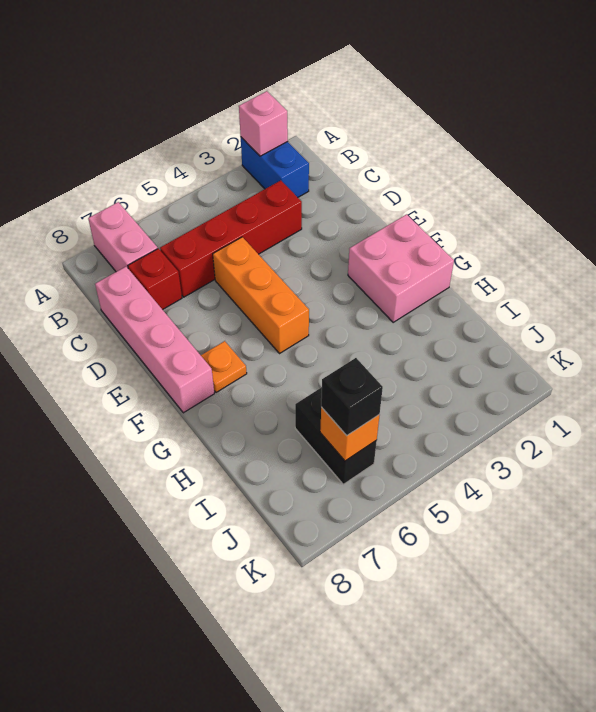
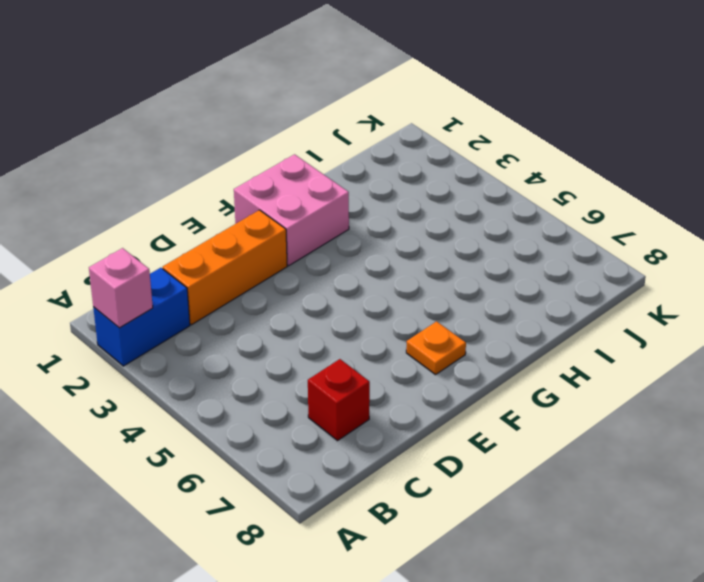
orange 1x3 brick [162,210,287,325] -> orange 1x3 brick moved to [213,237,309,354]
none -> pink 1x2 brick [88,202,158,272]
none -> red 1x4 brick [160,180,302,297]
none -> pink 1x4 brick [95,267,214,413]

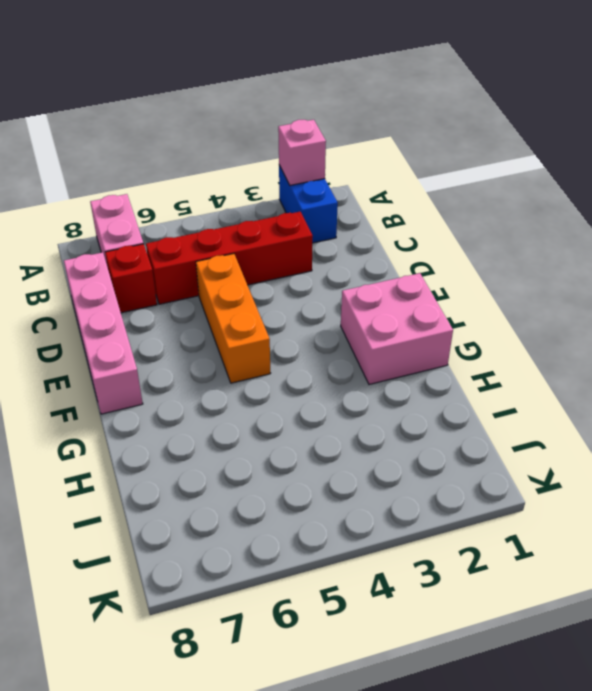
none -> orange 1x1 plate [201,341,247,393]
none -> black 1x2 brick [295,387,377,484]
none -> orange 1x1 brick [320,407,380,461]

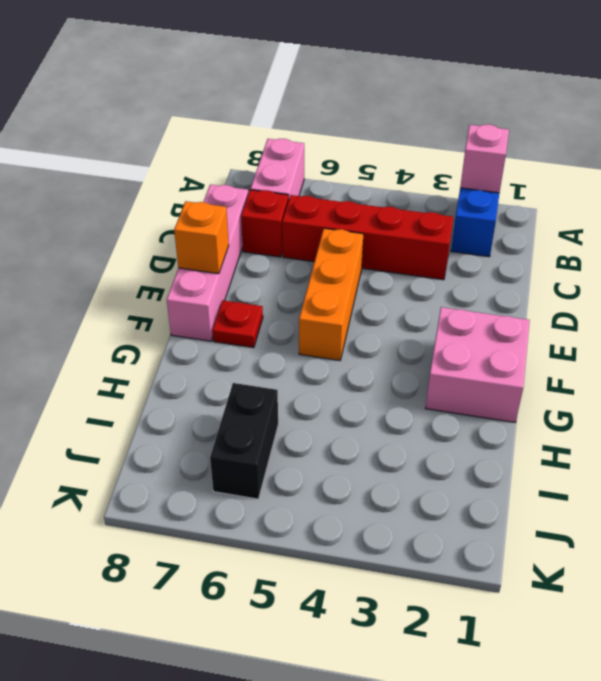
orange 1x1 brick [174,201,229,274] -> orange 1x1 brick moved to [320,407,380,461]
red 1x1 plate [212,300,263,348] -> orange 1x1 plate [201,341,247,393]
none -> black 1x1 brick [321,358,383,435]

